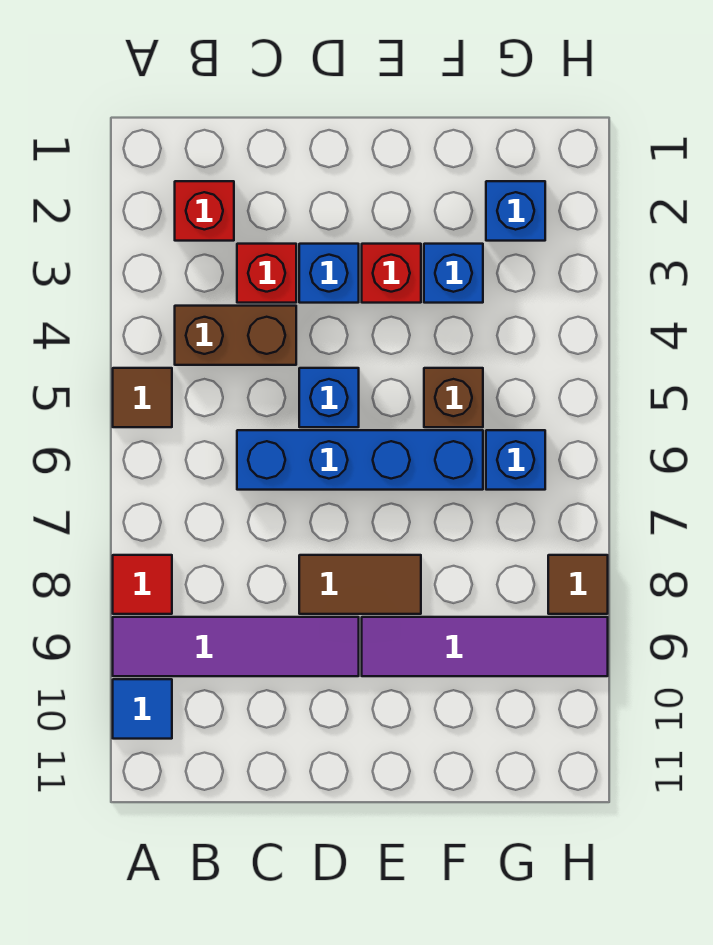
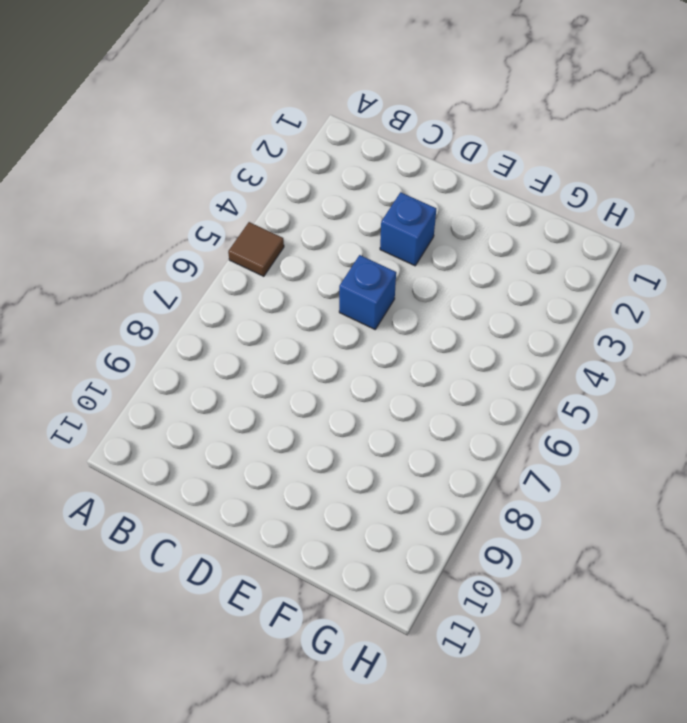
none -> red 1x1 tile [113,555,172,614]
none -> purple 1x4 tile [113,617,359,676]
none -> blue 1x1 tile [113,679,172,739]

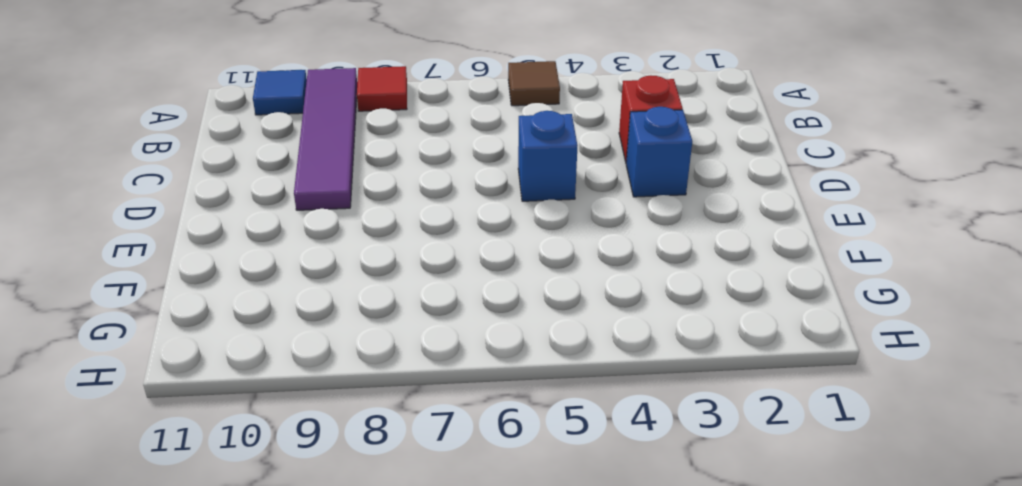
none -> red 1x1 brick [175,181,234,241]
none -> brown 1x2 brick [175,306,296,365]
none -> blue 1x4 brick [237,430,483,490]

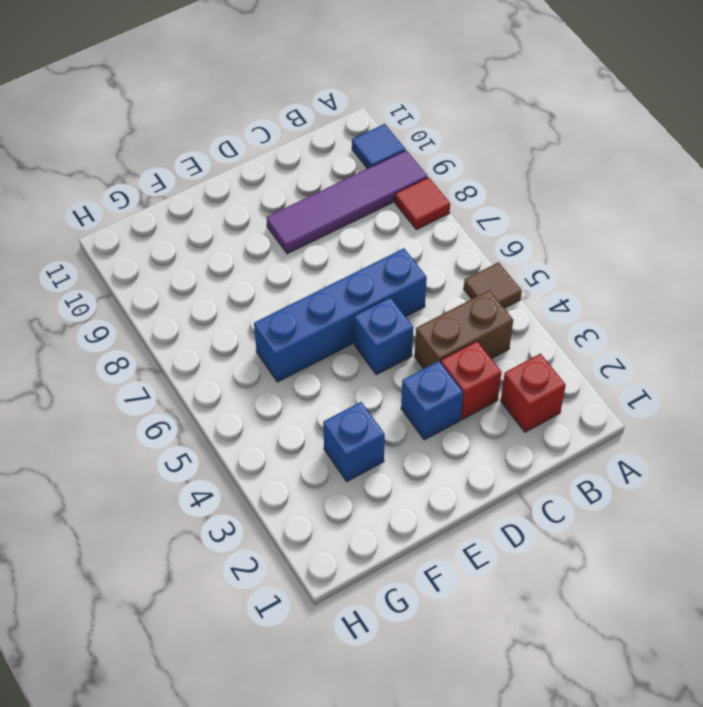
none -> brown 1x2 tile [299,555,421,614]
none -> red 1x1 brick [362,244,421,303]
none -> purple 1x4 tile [362,617,608,676]

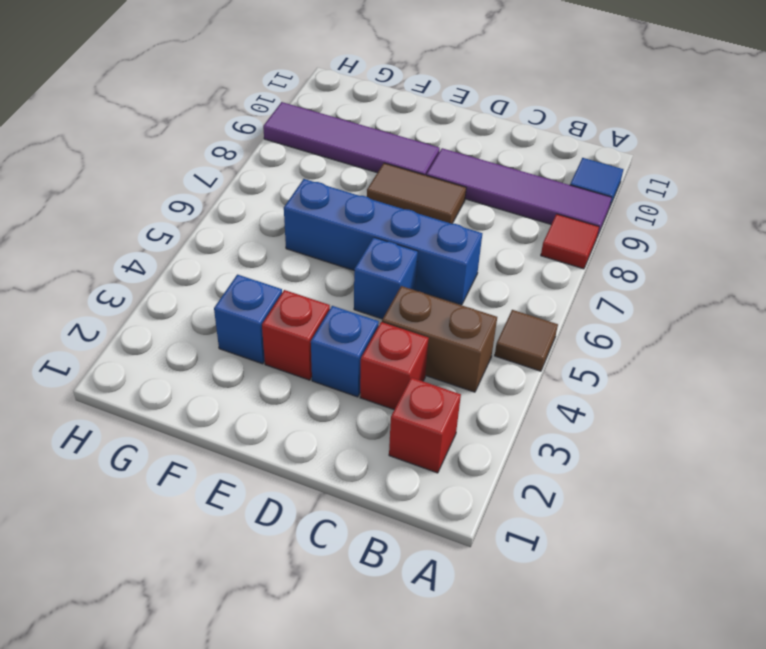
none -> brown 1x1 brick [424,368,483,427]
none -> blue 1x1 brick [486,181,545,241]
none -> blue 1x1 brick [486,430,545,490]

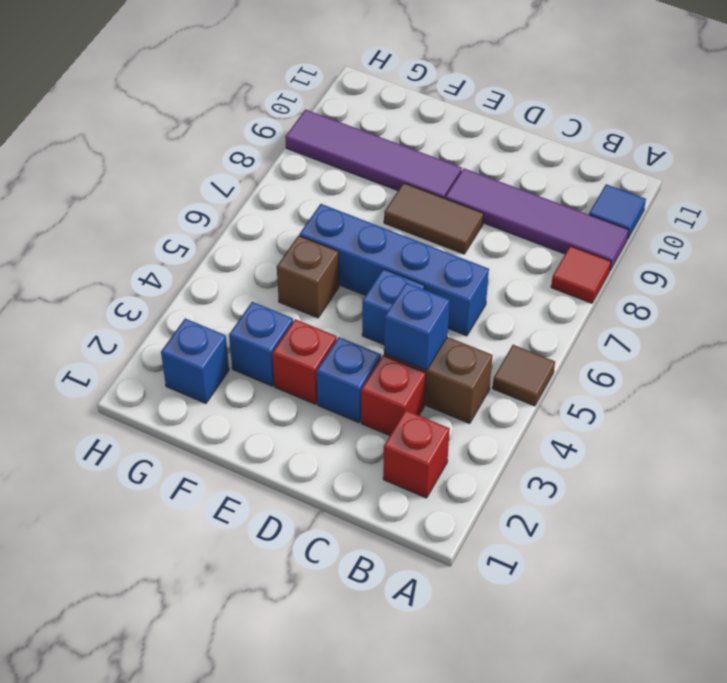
blue 1x1 brick [384,283,450,370] -> blue 1x1 brick moved to [486,430,545,490]
none -> brown 1x1 tile [548,555,608,614]

